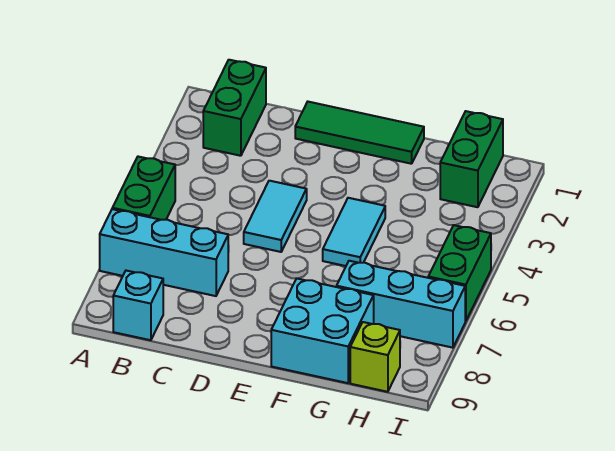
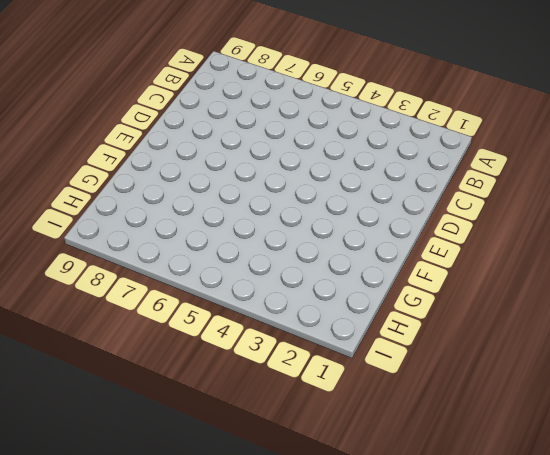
none -> green 1x2 brick [112,157,175,220]
none -> cyan 1x3 brick [100,209,228,296]
none -> green 1x2 brick [203,60,266,156]

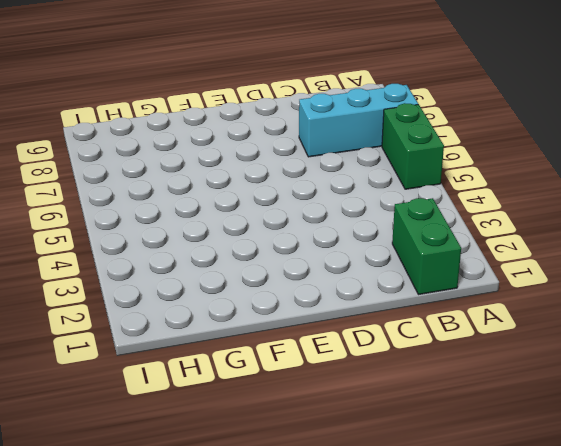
none -> cyan 1x1 brick [113,271,163,340]
none -> green 1x3 tile [295,102,424,164]
none -> cyan 1x2 tile [244,181,307,252]

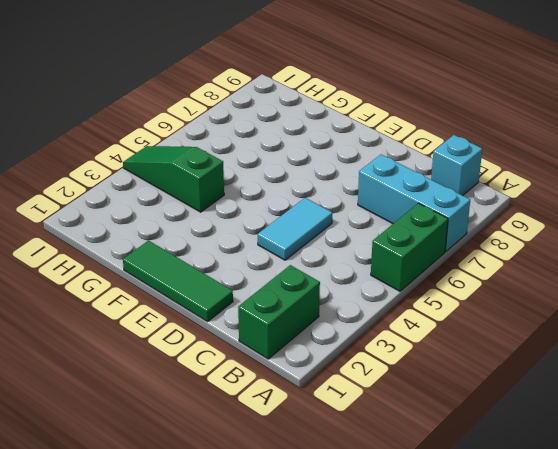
green 1x3 slope [123,146,224,212] -> none
none -> cyan 1x2 tile [323,198,385,266]
none -> cyan 2x2 brick [271,278,374,383]
none -> cyan 1x3 brick [337,261,465,348]

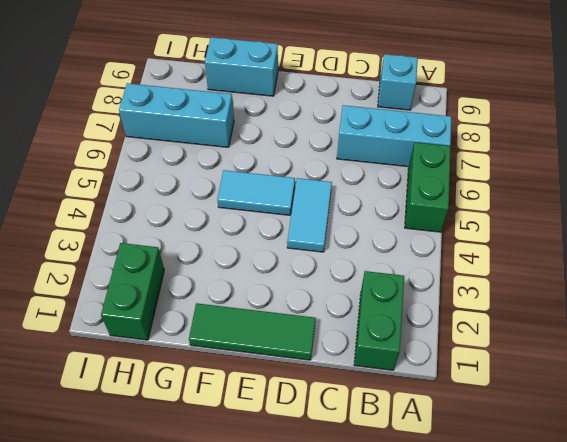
cyan 1x2 tile [217,170,295,215] -> cyan 1x2 tile turned to [323,198,385,266]
cyan 1x2 brick [205,37,278,96] -> cyan 2x2 brick [271,278,374,383]
none -> lime 1x1 brick [350,322,400,392]
none -> green 1x2 brick [428,225,491,321]

